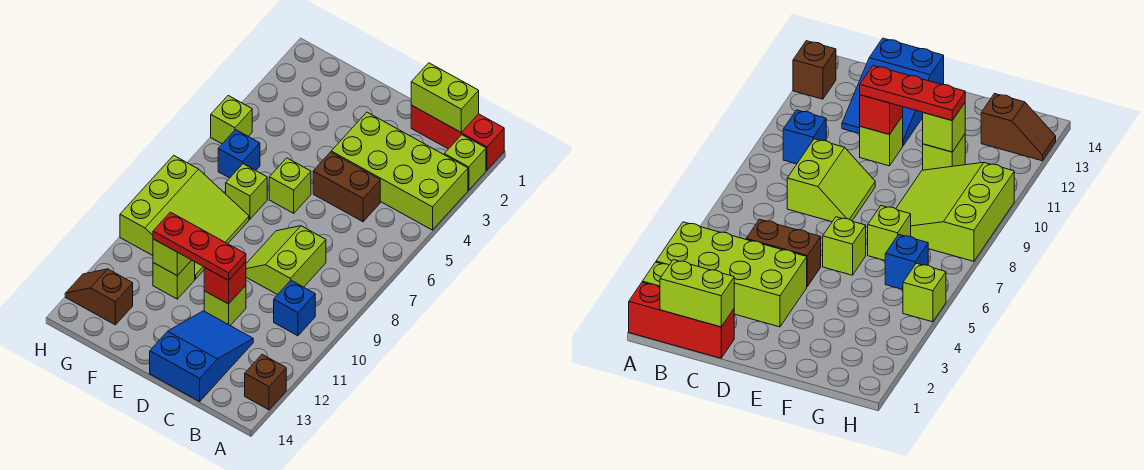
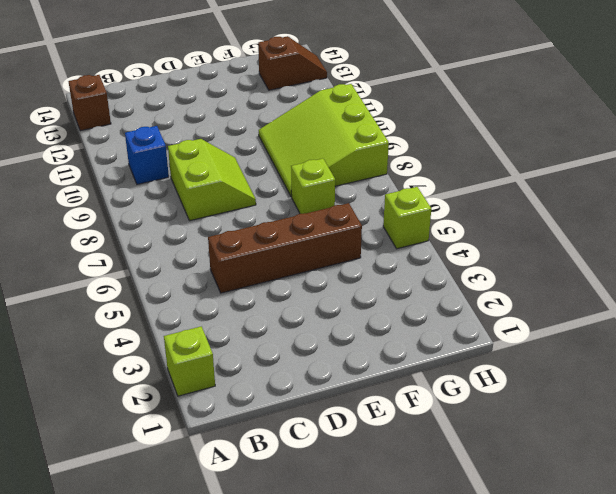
brown 1x4 brick [208,203,362,293] -> brown 1x2 brick [313,152,380,222]
none -> red 1x3 brick [411,105,504,170]
none -> lime 2x4 brick [331,112,468,230]
none -> blue 2x3 slope [150,311,253,401]

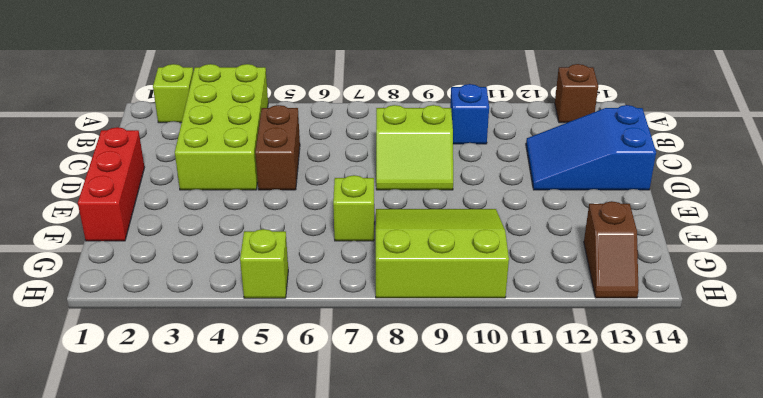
red 1x3 brick [78,127,144,241] -> red 1x3 brick moved to [411,105,504,170]
none -> lime 1x1 brick [204,286,246,326]
none -> lime 1x1 brick [269,158,311,213]
none -> lime 1x1 brick [153,260,195,299]

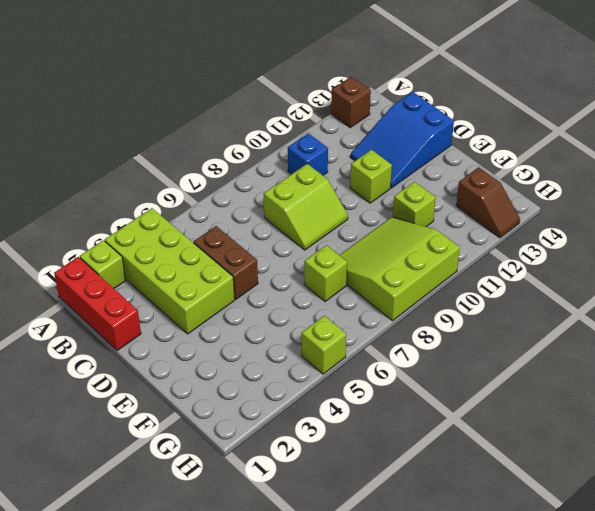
none -> lime 1x1 brick [269,158,311,213]
none -> blue 1x1 brick [218,130,260,178]
none -> lime 1x2 brick [411,63,479,132]

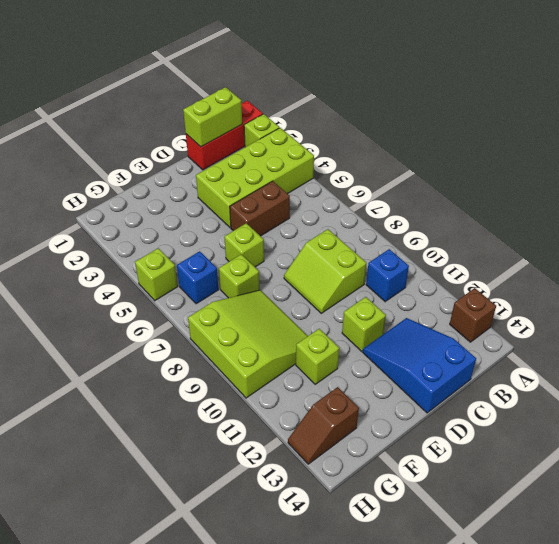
none -> red 1x1 brick [204,262,246,304]
none -> lime 1x1 brick [153,239,191,276]
none -> red 1x3 plate [153,212,246,280]

